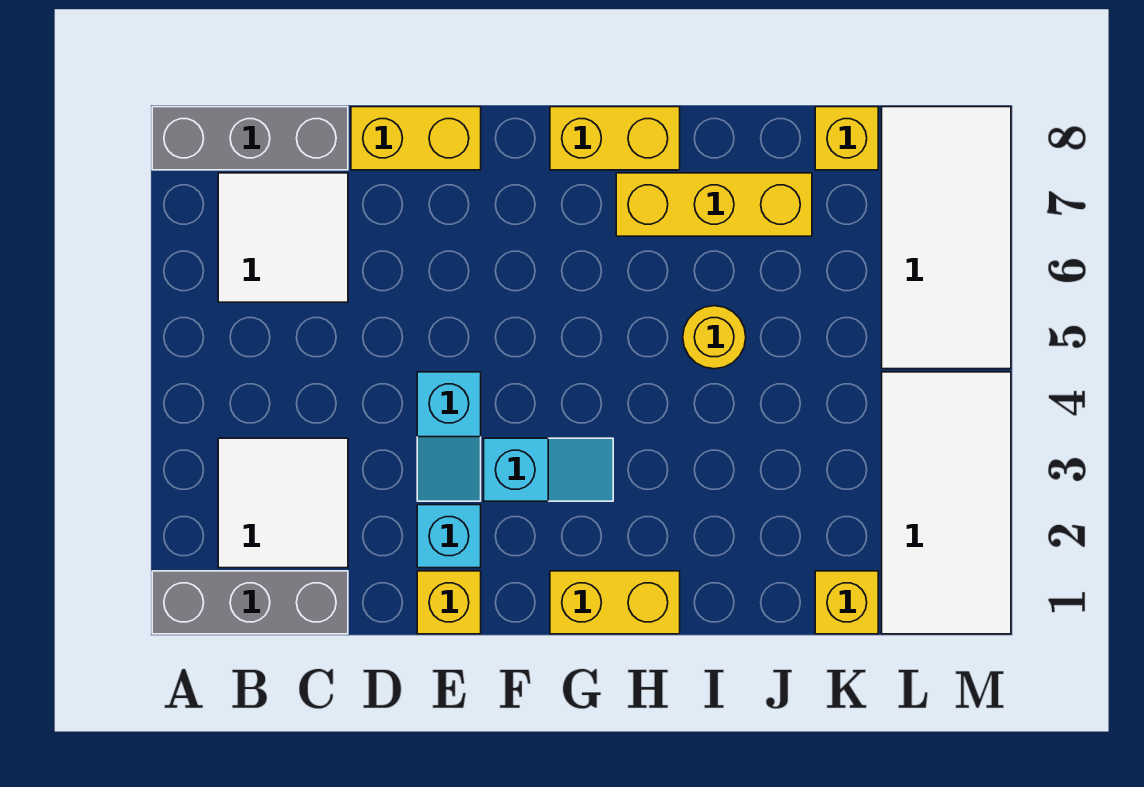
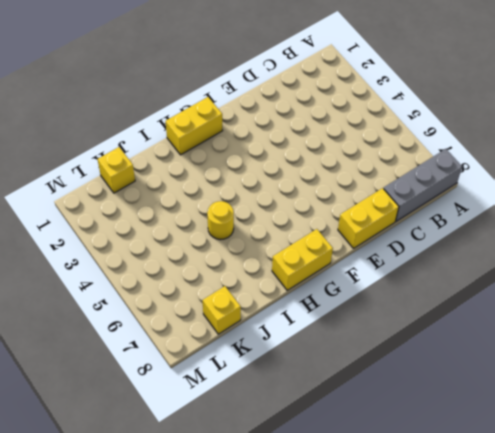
none -> grey 1x3 brick [152,571,348,634]
none -> white 2x2 tile [218,438,348,568]
none -> white 2x2 tile [218,173,348,302]

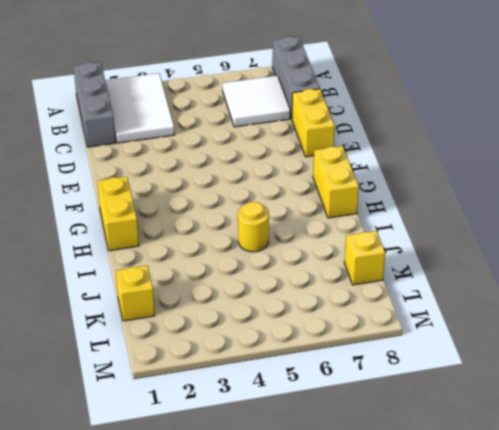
white 2x3 tile [105,73,174,143] -> white 2x2 tile [218,438,348,568]
none -> yellow 1x1 brick [417,571,481,634]
none -> cyan 1x1 brick [417,505,481,568]
none -> cyan 1x2 slope [417,372,481,501]

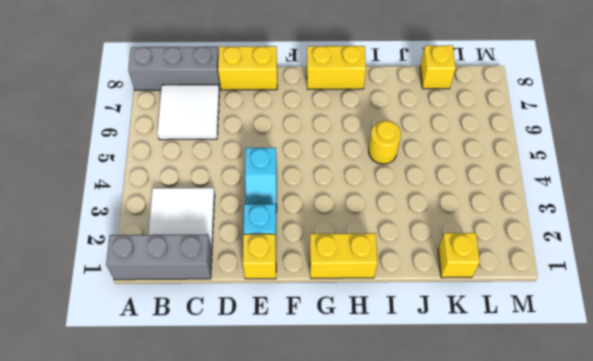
none -> cyan 1x2 slope [484,438,613,501]
none -> yellow 1x3 brick [616,173,812,236]
none -> white 2x4 tile [882,372,1011,634]

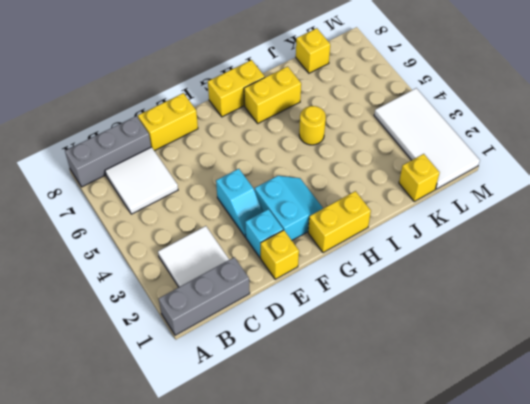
cyan 2x2 slope [255,176,323,240] -> cyan 1x2 slope [484,438,613,501]
yellow 1x2 brick [244,67,301,123] -> yellow 1x3 brick [616,173,812,236]
none -> white 2x4 tile [882,107,1011,369]

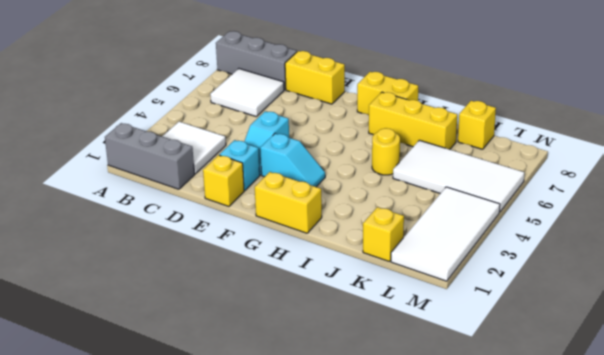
white 2x4 tile [393,140,525,212] -> white 2x4 tile turned to [882,107,1011,369]

